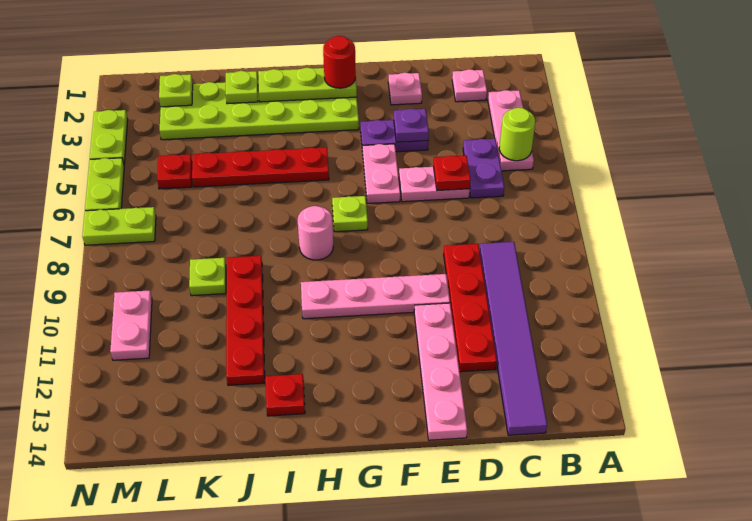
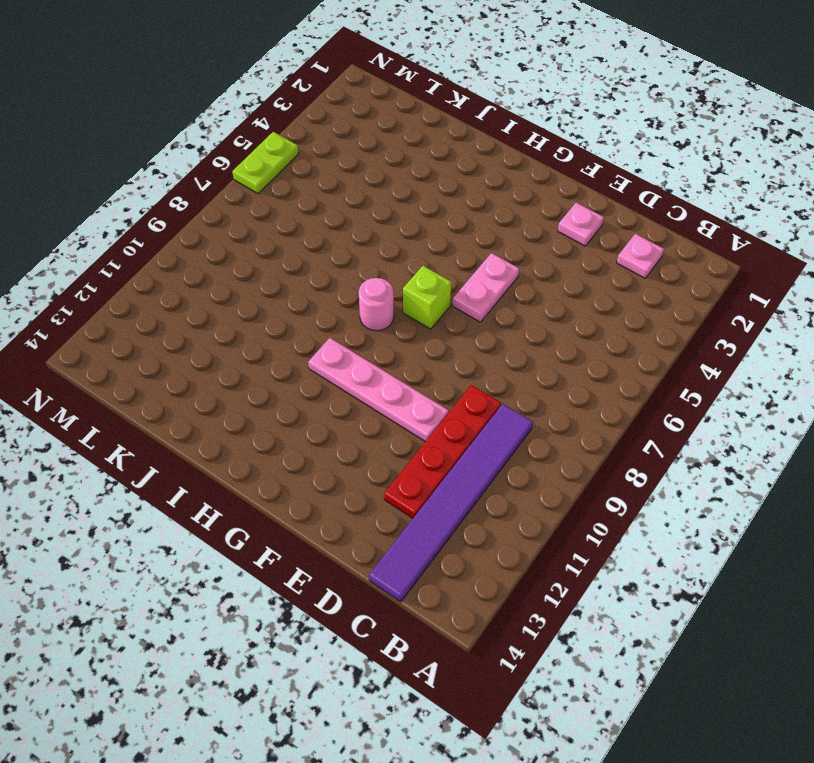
lime 1x1 brick [403,266,451,329] -> lime 1x1 plate [332,196,368,232]
none -> pink 1x3 plate [488,90,534,171]
none -> purple 1x2 plate [463,139,504,198]
none -> pink 1x2 plate [399,167,470,202]
none -> purple 1x2 plate [360,120,428,152]

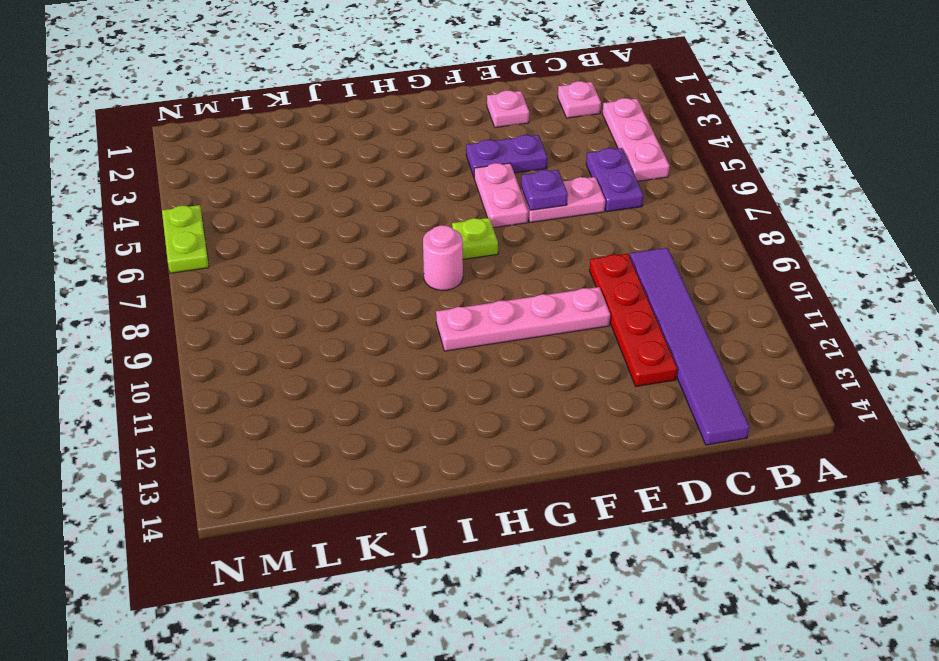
purple 1x1 plate [521,170,568,210] -> purple 1x1 plate moved to [394,109,429,142]
none -> pink 1x4 plate [414,303,467,440]
none -> lime 2x6 plate [160,81,359,140]
none -> red 1x4 plate [192,147,329,187]
none -> red 1x1 plate [266,374,305,416]

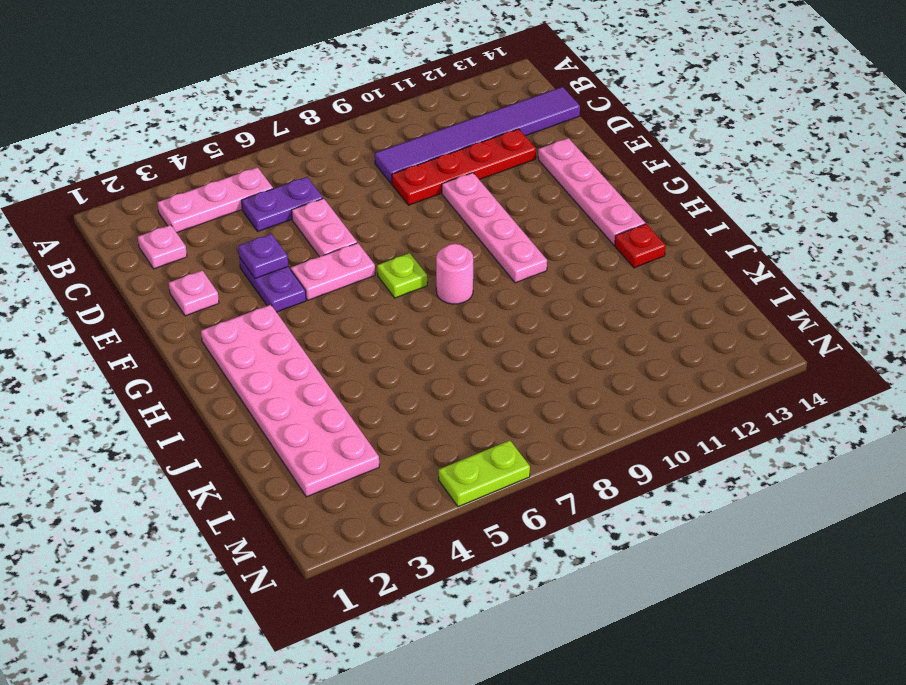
pink 1x4 plate [538,138,645,245] -> pink 1x4 plate turned to [414,303,467,440]
pink 2x6 plate [201,305,379,497] -> lime 2x6 plate [160,81,359,140]
none -> red 1x4 plate [192,147,329,187]
none -> red 1x4 plate [226,256,265,385]
none -> lime 1x1 plate [189,258,226,296]
none -> red 1x1 plate [157,154,192,189]

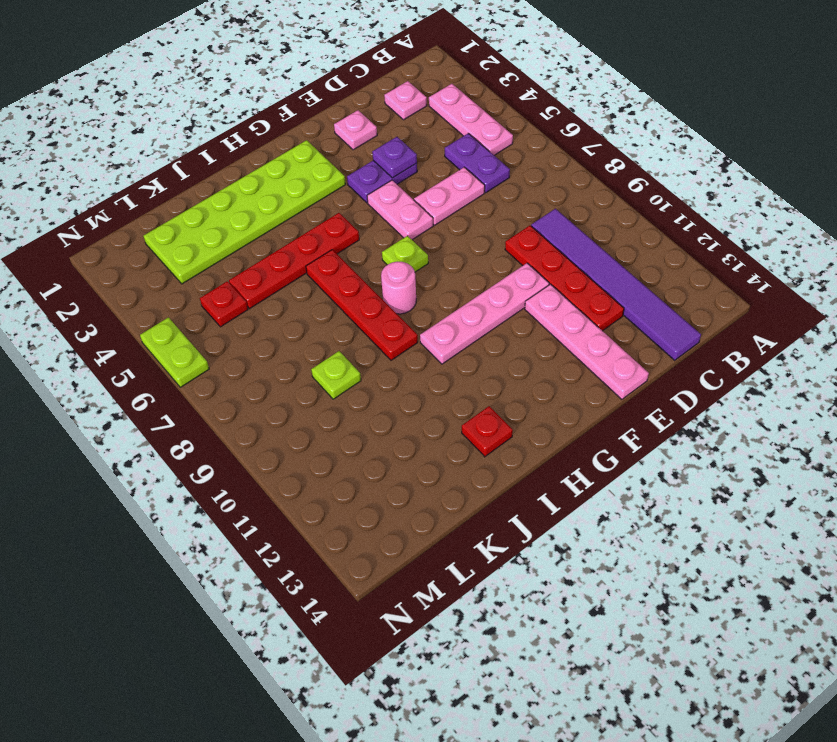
red 1x4 plate [306,250,418,360] -> red 1x4 plate moved to [226,256,265,385]
none -> lime 1x2 plate [82,207,156,245]
none -> pink 1x2 plate [110,290,152,360]
none -> lime 1x2 plate [90,110,128,164]
none -> lime 1x1 round brick [499,108,535,161]

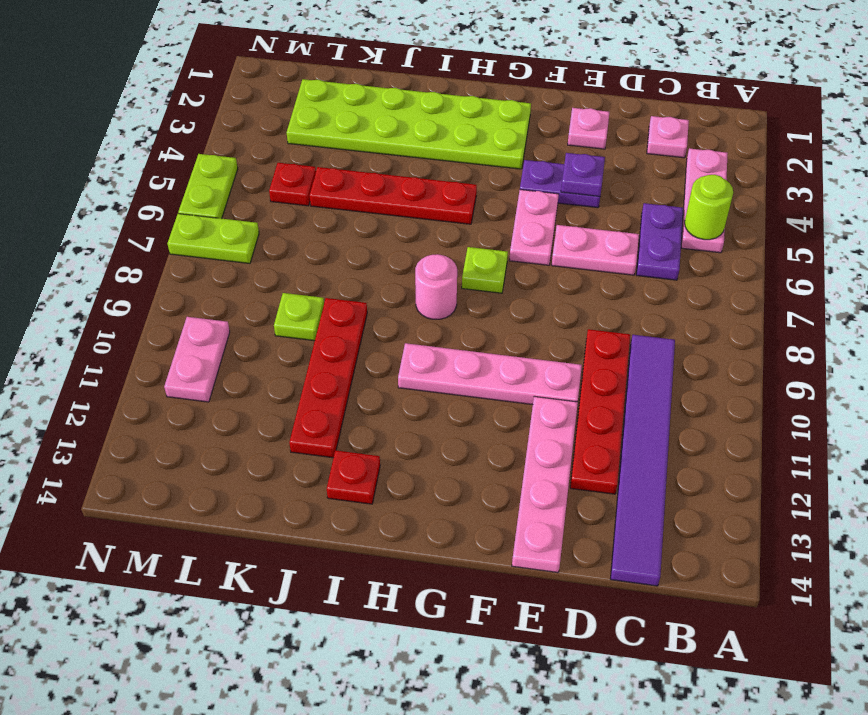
none -> lime 1x2 plate [90,110,128,164]
none -> red 1x1 plate [433,155,471,191]
none -> lime 1x3 plate [258,68,357,102]
none -> lime 1x1 plate [226,71,258,104]

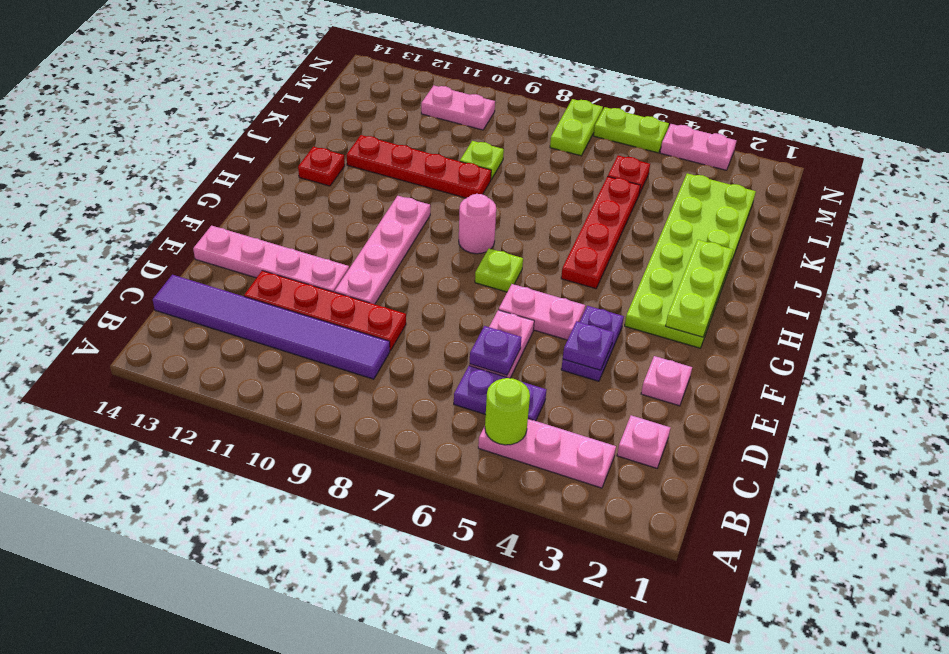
purple 1x1 plate [470,326,522,375] -> red 1x1 plate [433,155,471,191]
pink 1x2 plate [660,124,736,170] -> lime 1x2 plate [90,110,128,164]
none -> lime 1x1 plate [226,71,258,104]
none -> lime 1x1 plate [159,74,193,107]
none -> red 1x1 round brick [323,36,356,88]

